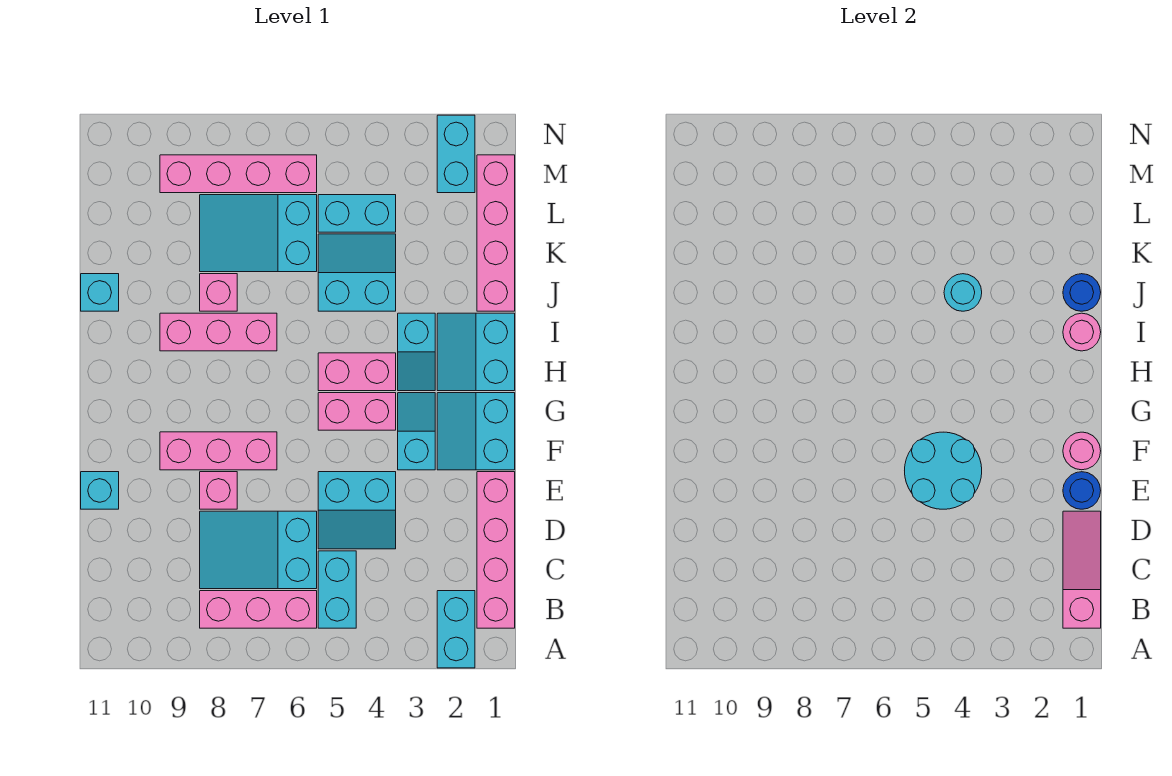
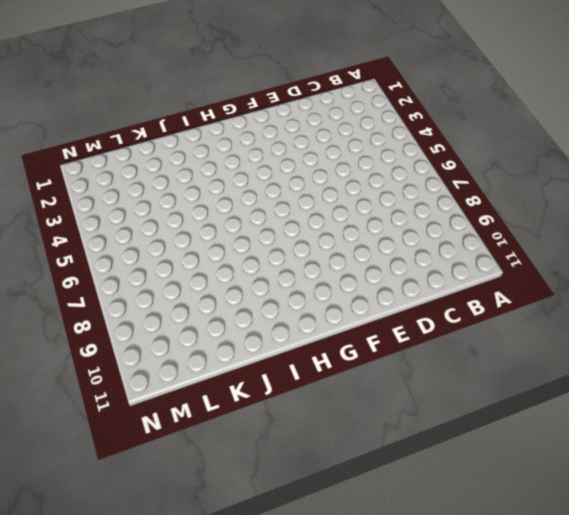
none -> cyan 1x2 brick [437,591,475,668]
none -> pink 1x4 brick [477,472,515,628]
none -> cyan 1x2 brick [318,551,356,628]
none -> pink 1x3 brick [200,591,317,628]

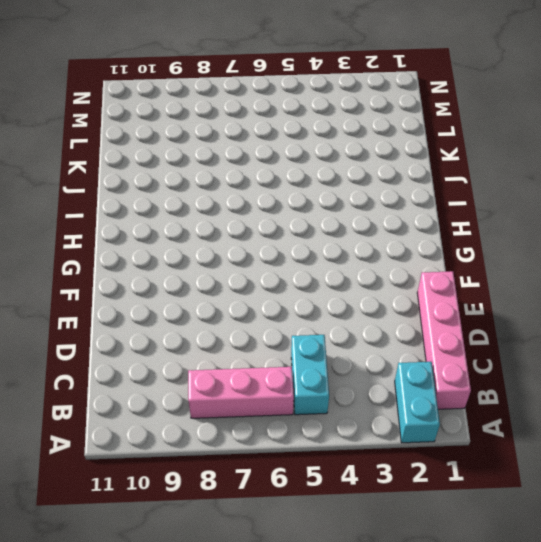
none -> cyan 2x3 slope [200,511,317,589]
none -> cyan 2x2 slope [318,472,396,549]
none -> pink 1x1 brick [200,472,237,509]
none -> cyan 1x1 brick [81,472,119,509]

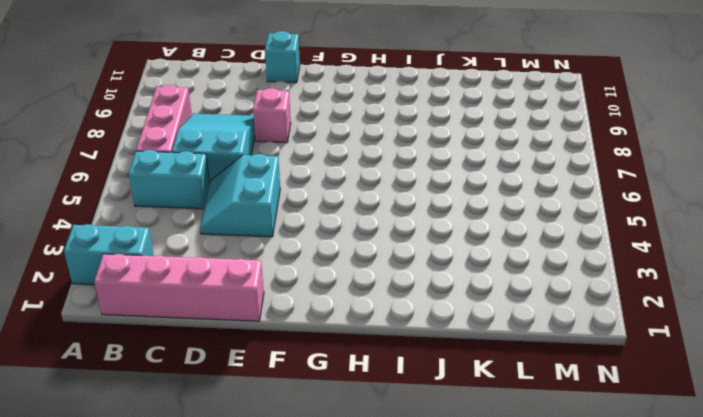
none -> cyan 2x2 slope [437,393,515,470]
none -> cyan 1x2 slope [398,393,435,470]
none -> pink 1x3 brick [160,432,277,470]
none -> pink 1x2 brick [318,393,396,430]

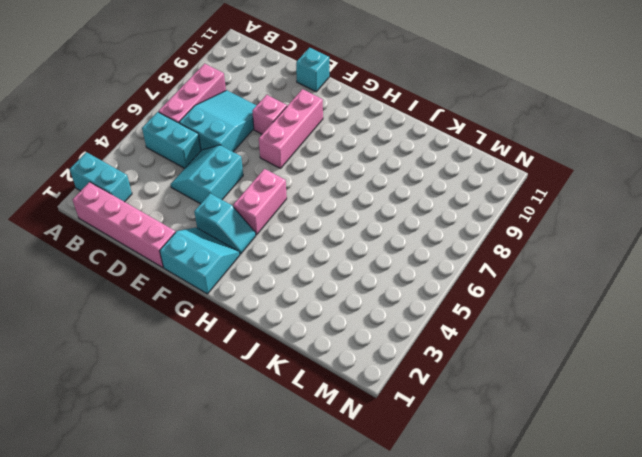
none -> cyan 2x2 slope [437,313,515,391]
none -> cyan 1x2 slope [398,313,435,391]
none -> pink 1x2 brick [318,353,396,391]
none -> pink 1x3 brick [160,313,277,351]

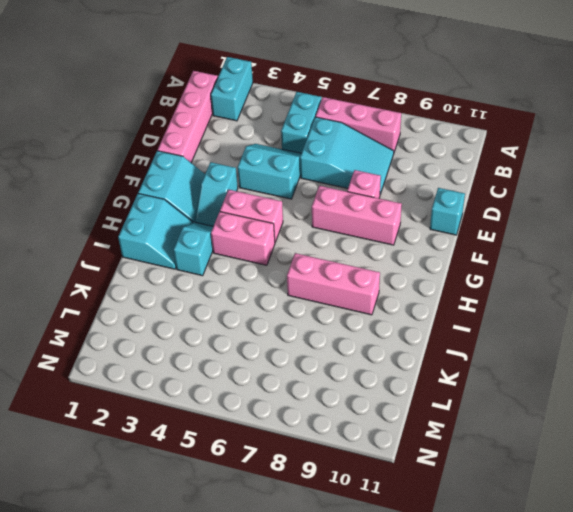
none -> pink 1x4 brick [477,155,515,311]
none -> cyan 2x2 slope [318,234,396,311]
none -> pink 1x1 brick [200,274,237,311]
none -> cyan 1x1 brick [81,274,119,311]

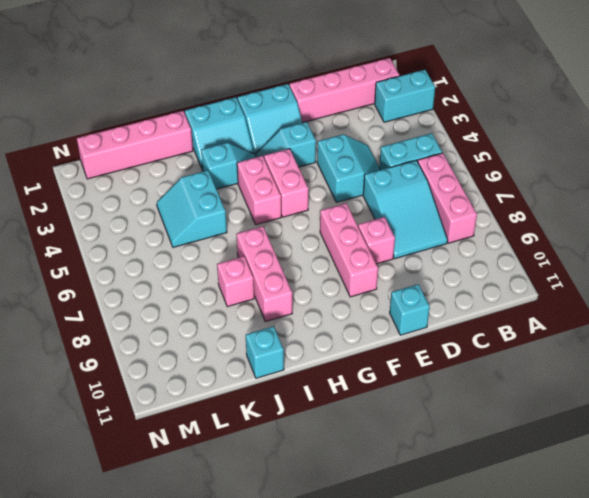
none -> cyan 2x3 slope [200,195,317,272]
none -> cyan 1x2 brick [318,195,396,232]
none -> cyan 1x2 brick [437,115,475,193]
none -> pink 1x4 brick [160,155,317,193]

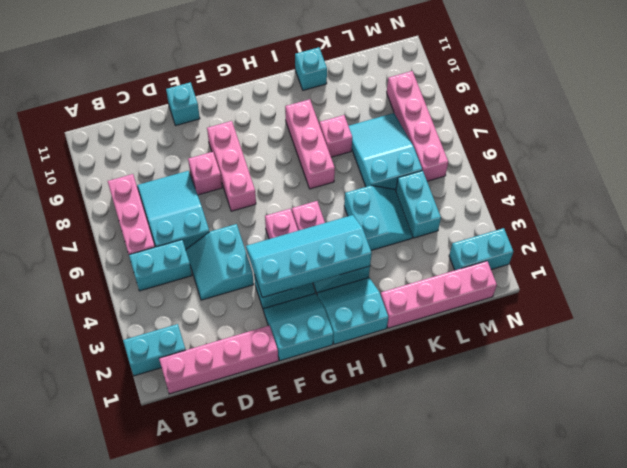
cyan 2x4 slope [246,215,372,298] -> cyan 2x2 round brick [905,432,982,509]
none -> pink 1x3 slope [1063,511,1101,628]
none -> blue 1x1 round brick [1063,472,1101,509]
none -> pink 1x1 round brick [1063,432,1101,470]
none -> pink 1x1 round brick [1063,313,1101,351]

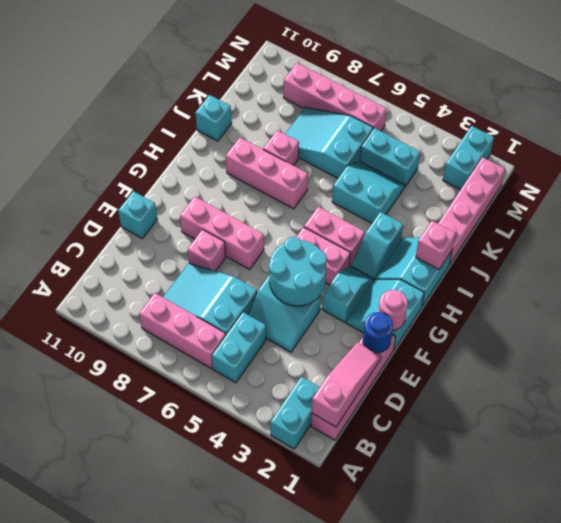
pink 1x1 brick [416,221,456,269] -> pink 1x1 round brick [1063,313,1101,351]
none -> blue 1x1 round brick [1063,274,1101,311]
none -> cyan 1x1 round brick [944,274,982,311]

